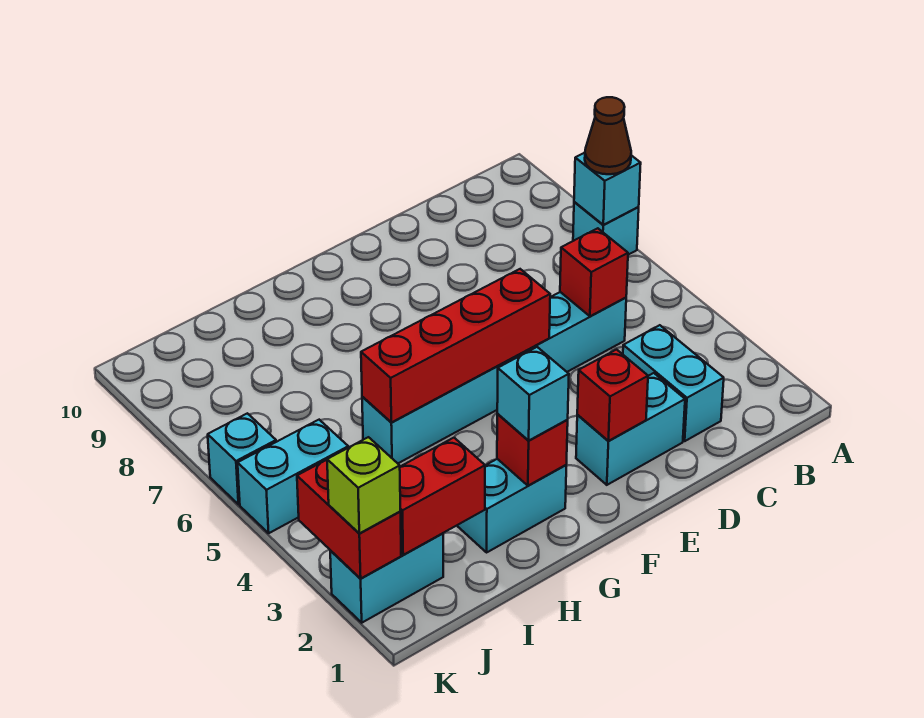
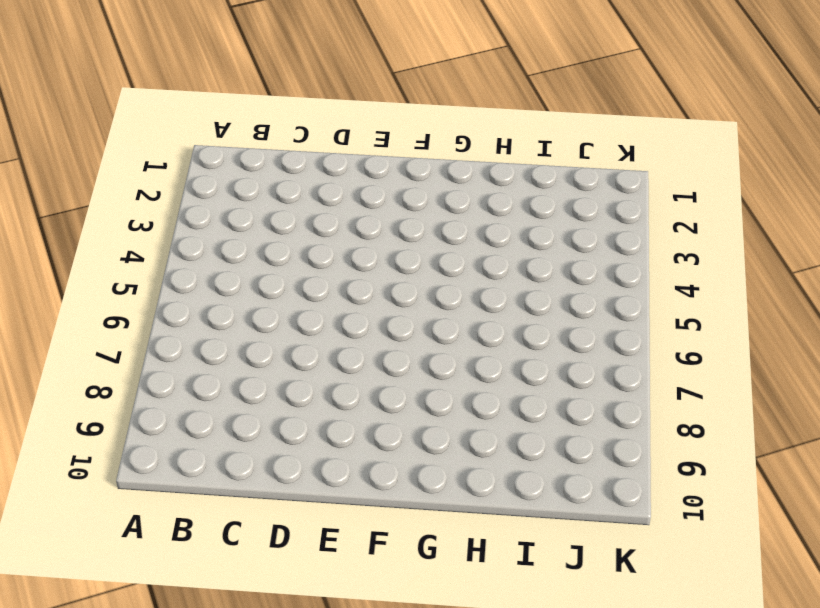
none -> cyan 1x1 brick [573,202,639,255]
none -> cyan 1x2 brick [623,325,724,441]
none -> cyan 1x6 brick [362,292,626,463]

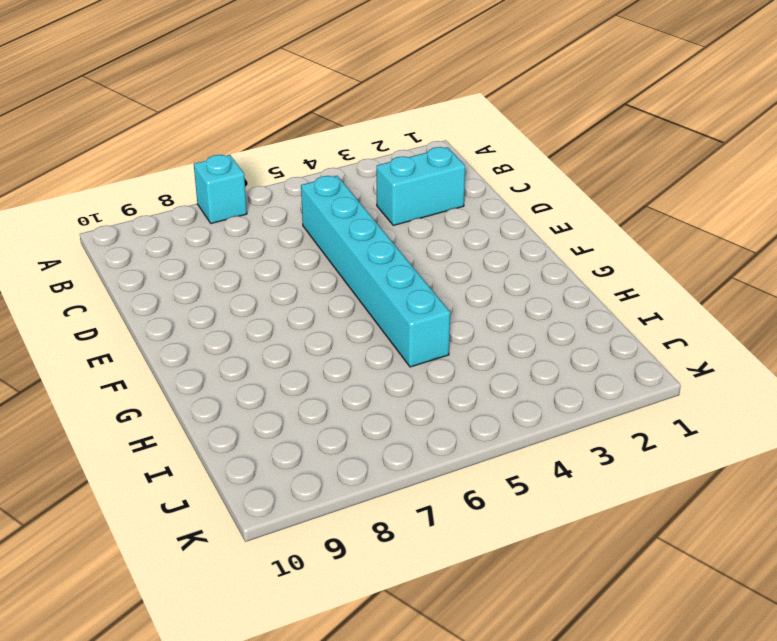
none -> cyan 1x2 brick [576,373,685,485]
none -> cyan 1x2 brick [457,459,566,552]
none -> cyan 1x2 brick [330,533,443,623]

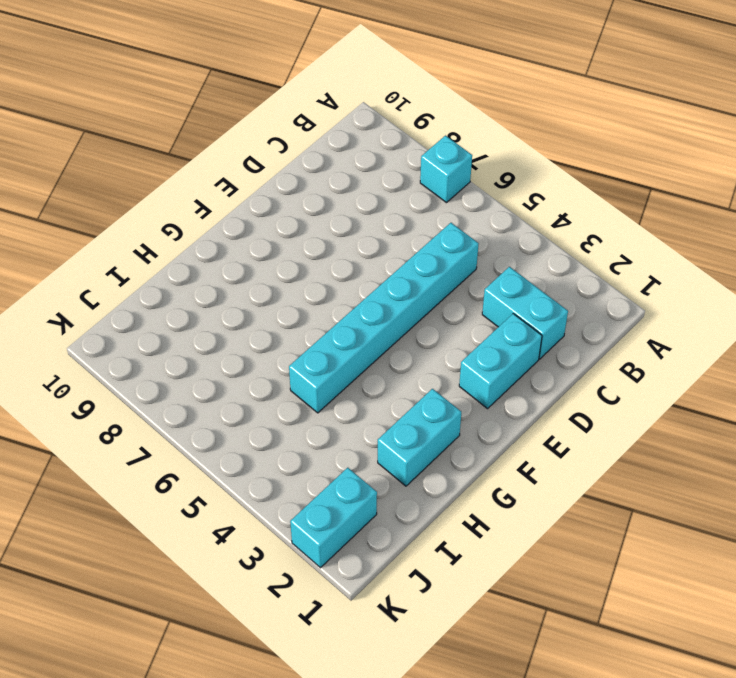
none -> cyan 1x2 brick [238,420,348,533]
none -> cyan 1x1 brick [208,413,276,504]
none -> cyan 1x1 brick [574,153,641,225]

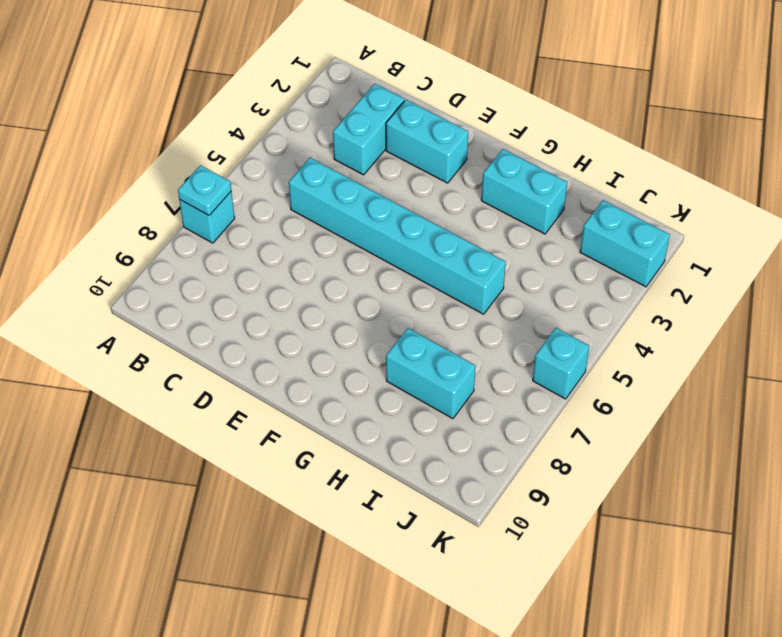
cyan 1x1 plate [178,165,231,215] -> cyan 1x1 brick [574,153,641,225]
cyan 1x2 brick [386,328,476,419] -> cyan 1x2 brick moved to [238,420,348,533]
none -> red 1x1 brick [560,228,628,316]
none -> red 1x1 brick [577,350,648,441]
none -> red 1x4 brick [361,269,550,422]

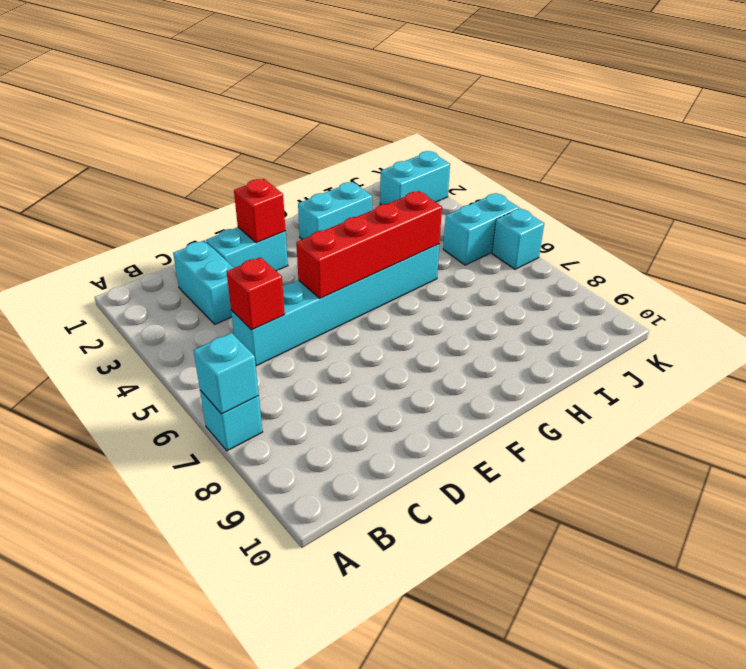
none -> red 1x1 brick [497,414,568,486]
none -> red 1x2 brick [400,438,485,555]
none -> red 1x2 brick [297,460,401,578]

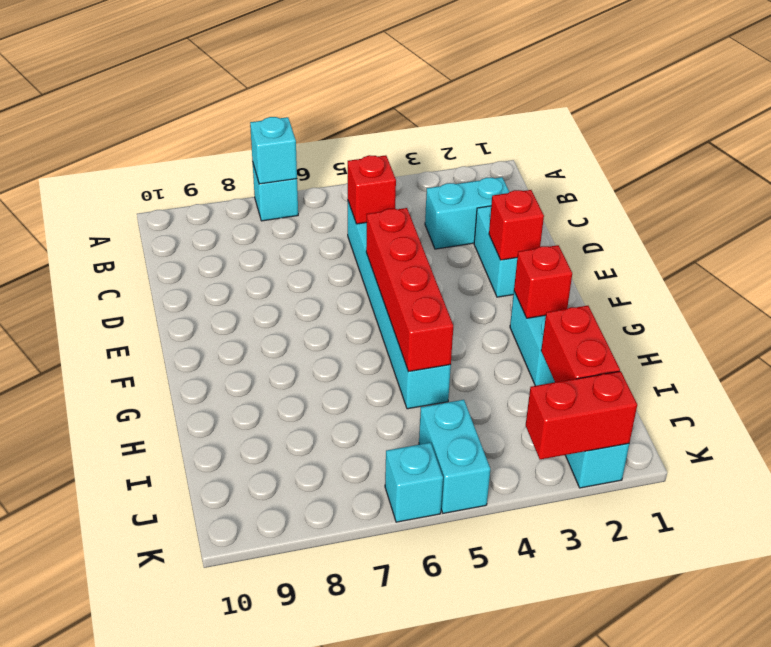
none -> brown 1x1 cone [585,97,631,174]
none -> cyan 1x1 brick [497,347,569,441]
none -> lime 1x1 brick [327,437,400,533]

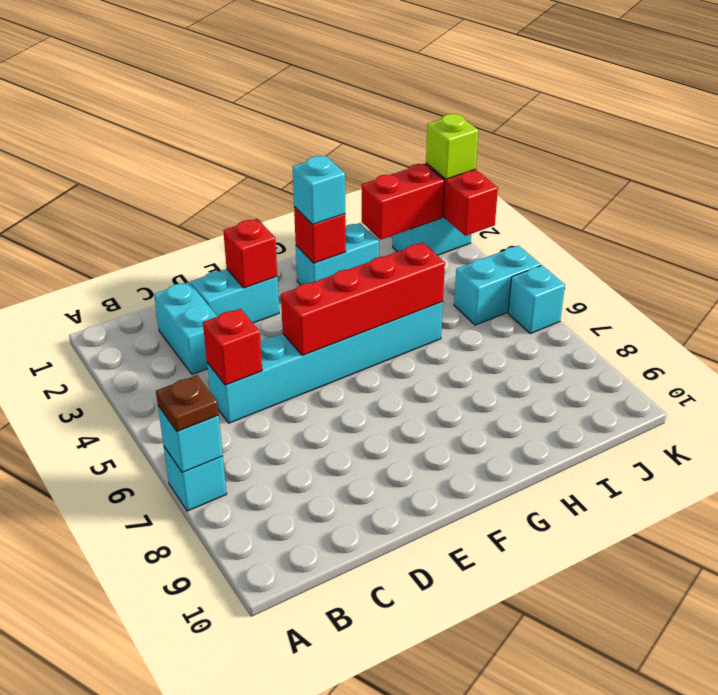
brown 1x1 plate [156,375,219,431] -> brown 1x1 cone [585,97,631,174]

